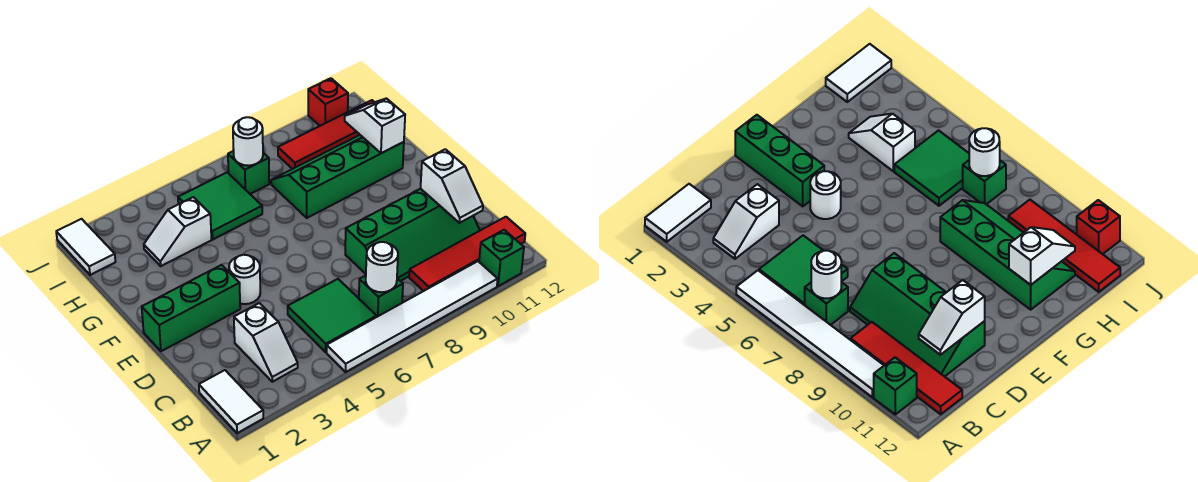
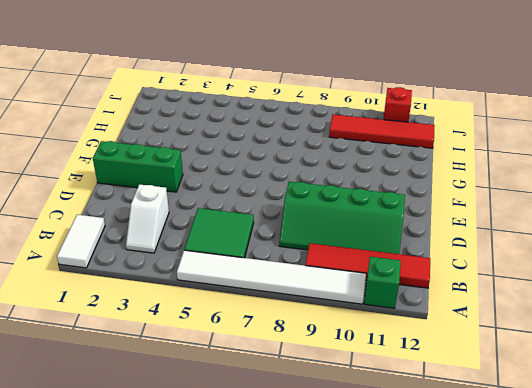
none -> green 1x1 brick [359,276,403,317]
none -> white 1x1 round brick [229,255,260,304]
none -> green 2x4 slope [271,135,404,218]

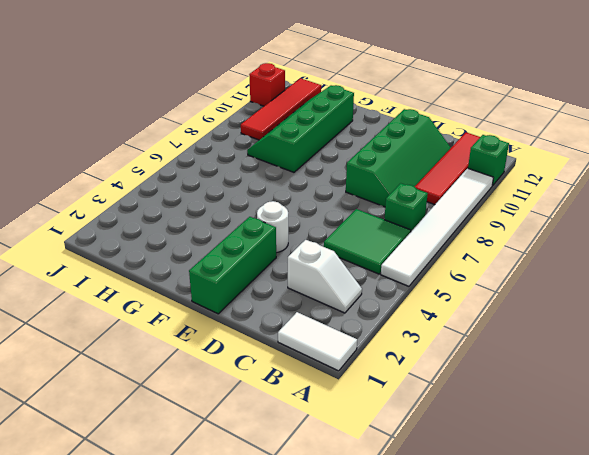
none -> white 1x2 slope [144,197,211,266]
none -> green 2x2 tile [178,172,262,239]
none -> white 1x2 tile [56,219,115,275]

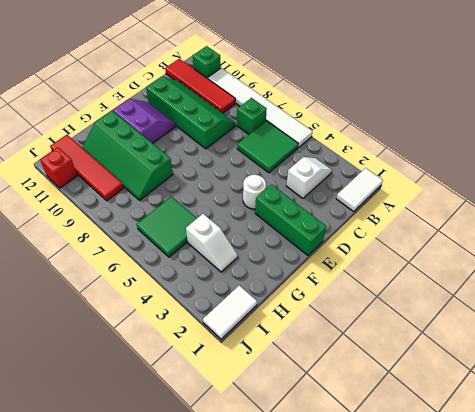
purple 2x2 slope [113,99,176,143] -> none
none -> green 1x1 brick [228,151,269,194]
none -> white 1x1 round brick [366,242,398,292]
none -> white 1x2 slope [420,149,483,223]

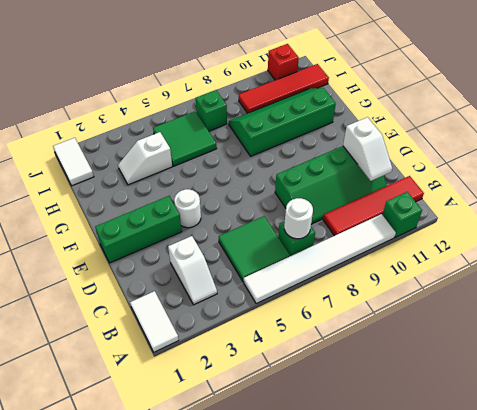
none -> white 1x2 slope [345,98,405,153]
none -> white 1x1 round brick [233,117,263,166]

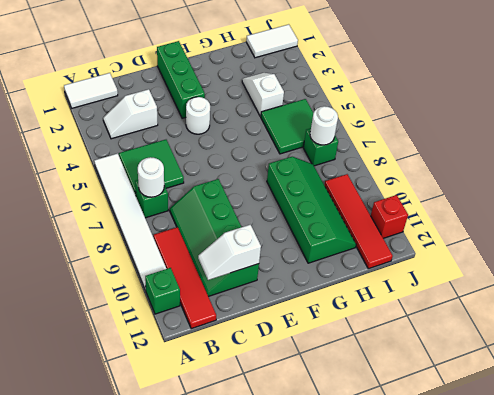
none -> white 1x2 slope [345,98,405,153]

